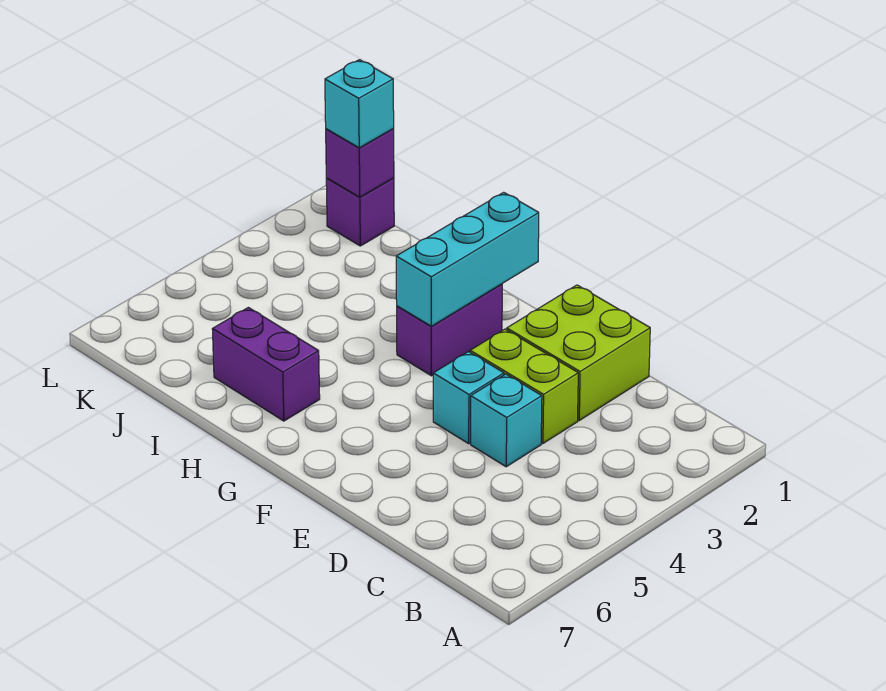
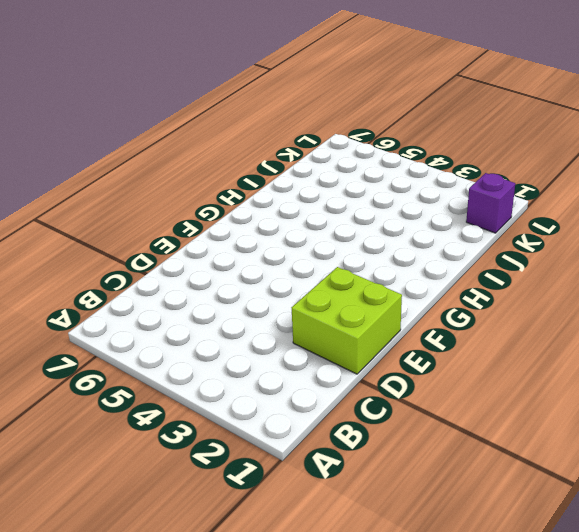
none -> lime 1x2 brick [470,329,578,443]
none -> cyan 1x1 brick [471,374,542,467]

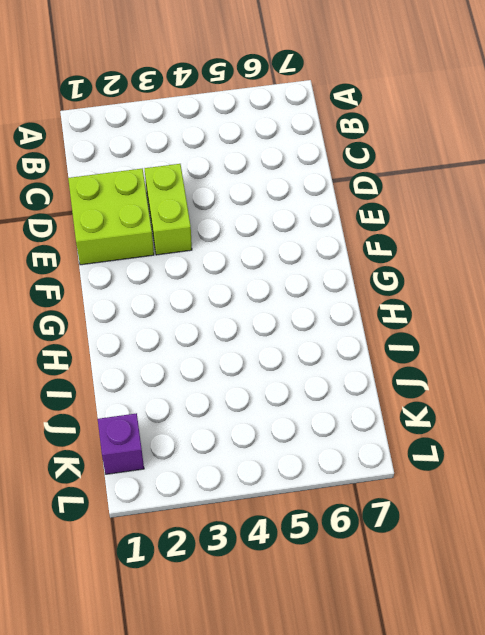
none -> cyan 1x1 brick [471,374,542,467]
none -> cyan 1x1 brick [433,352,504,444]

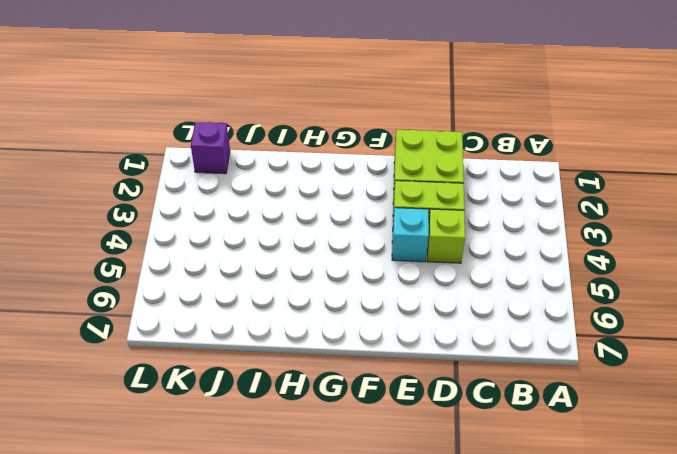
lime 1x1 brick [427,209,465,263] -> cyan 1x1 brick [471,374,542,467]
none -> purple 1x2 brick [397,284,502,376]
none -> purple 1x2 brick [212,307,320,421]

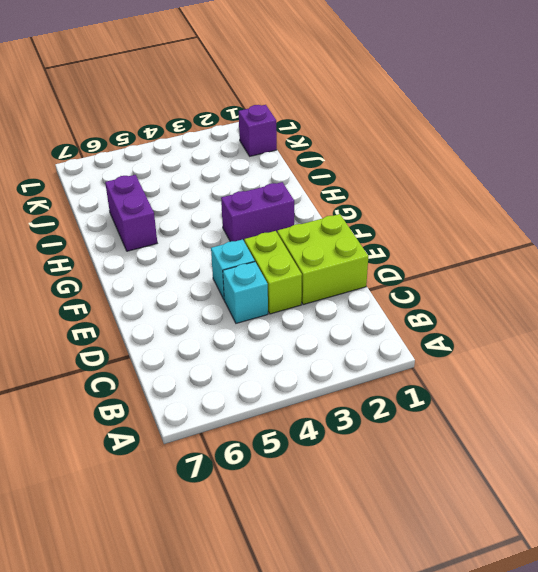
none -> cyan 1x3 brick [396,192,539,326]
none -> purple 1x1 brick [326,129,394,197]

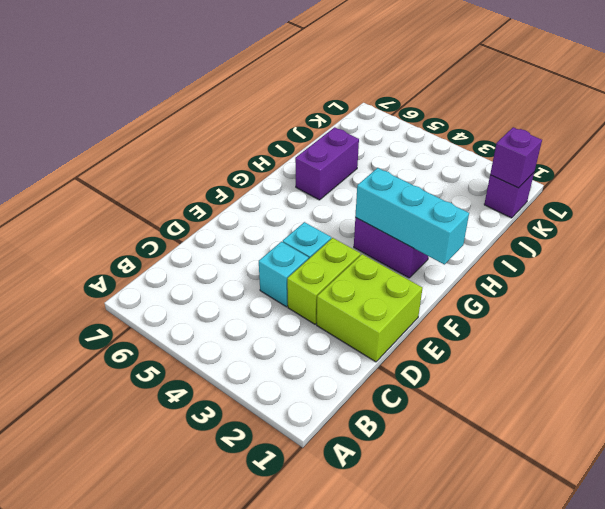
none -> cyan 1x1 brick [325,60,394,148]

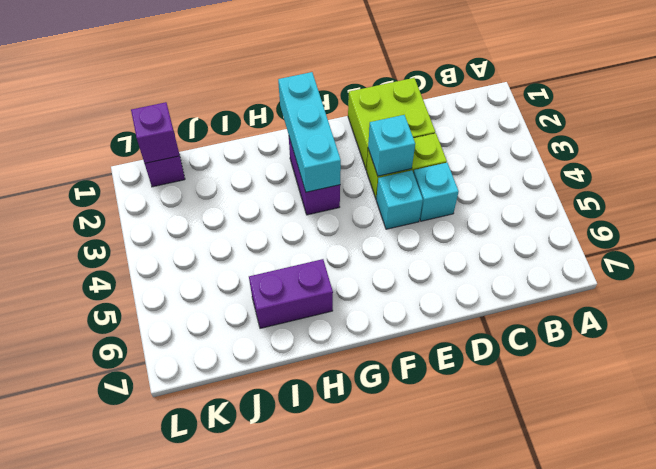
cyan 1x1 brick [368,115,415,176] -> cyan 1x1 brick moved to [325,60,394,148]

